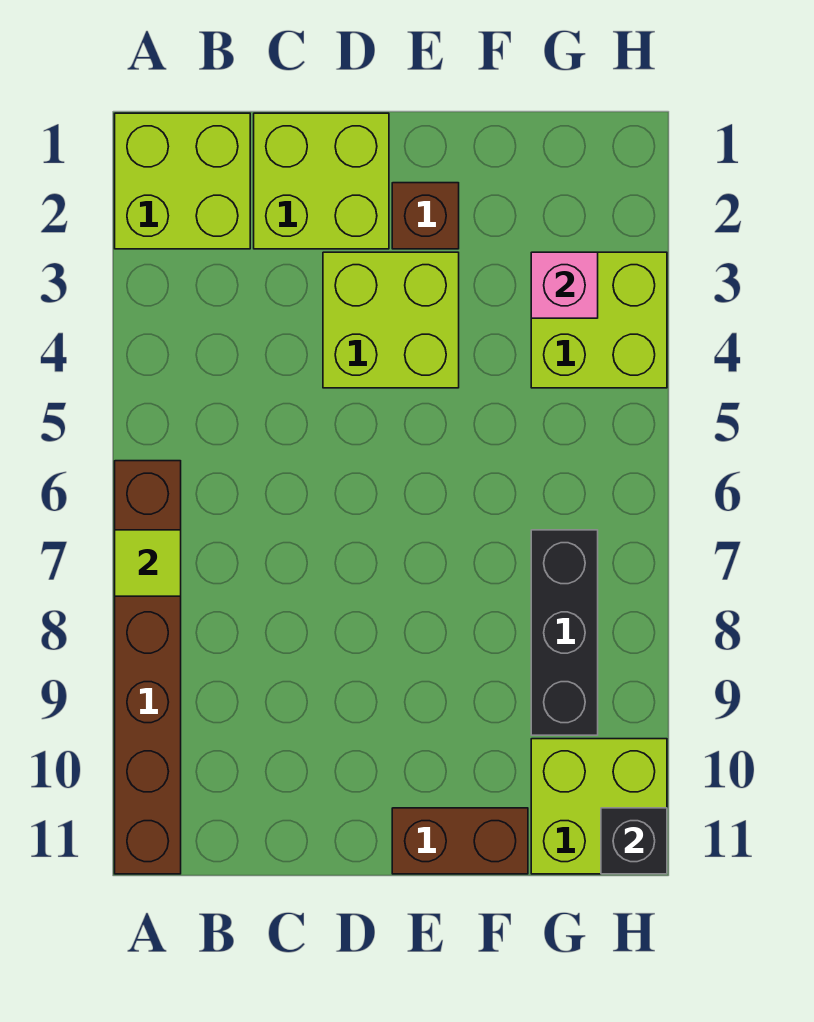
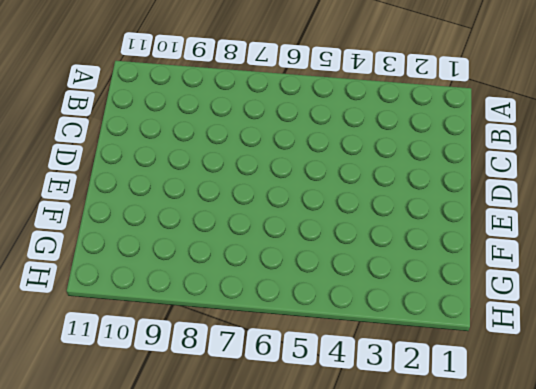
none -> lime 2x2 brick [115,113,250,249]
none -> brown 1x6 brick [115,461,181,874]
none -> lime 2x2 brick [254,113,389,249]

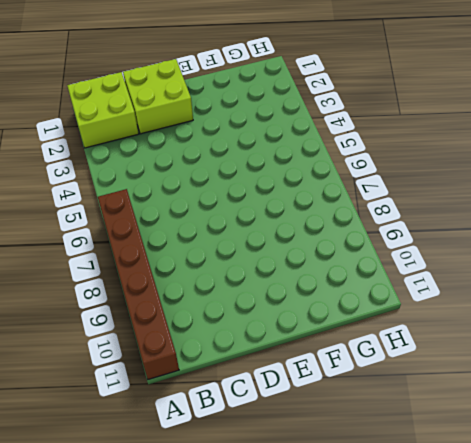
none -> lime 2x2 brick [323,252,459,388]
none -> brown 1x1 brick [392,183,459,249]
none -> brown 1x2 brick [392,808,528,874]

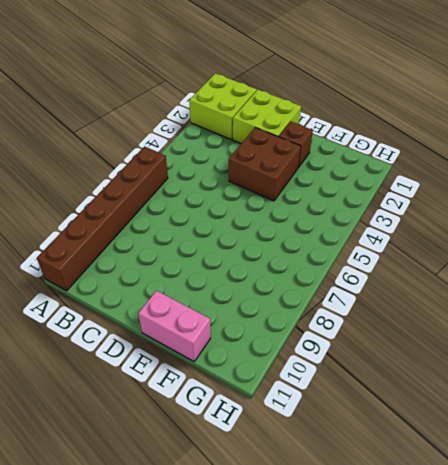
brown 2x2 brick [229,128,301,201] -> lime 2x2 brick [323,252,459,388]
pink 1x2 brick [138,291,211,361] -> brown 1x2 brick [392,808,528,874]
none -> lime 2x2 brick [531,252,667,388]
none -> black 1x3 brick [531,530,598,735]
none -> lime 2x2 brick [531,739,667,874]

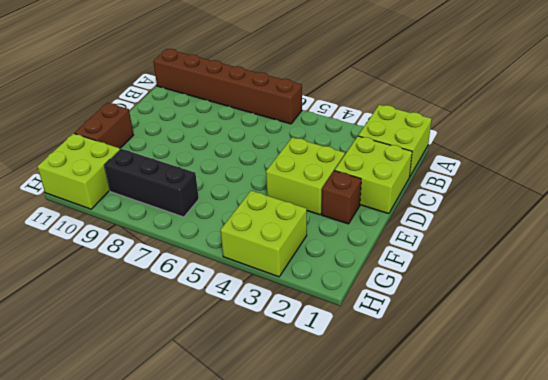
none -> lime 1x1 tile [115,530,181,596]
none -> pink 1x1 brick [531,252,598,318]
none -> black 1x1 brick [601,808,667,874]

